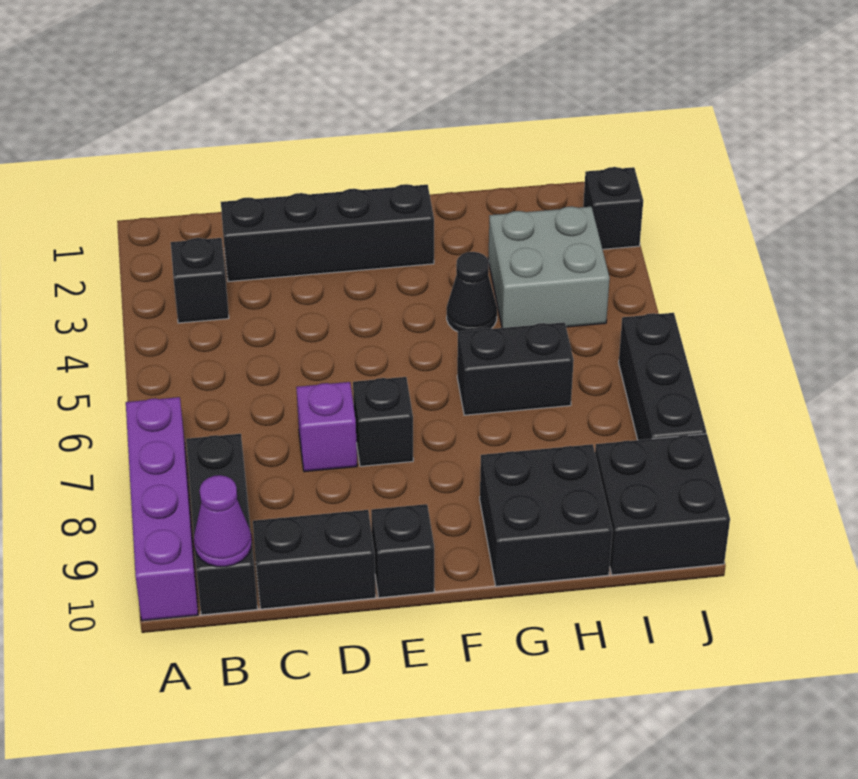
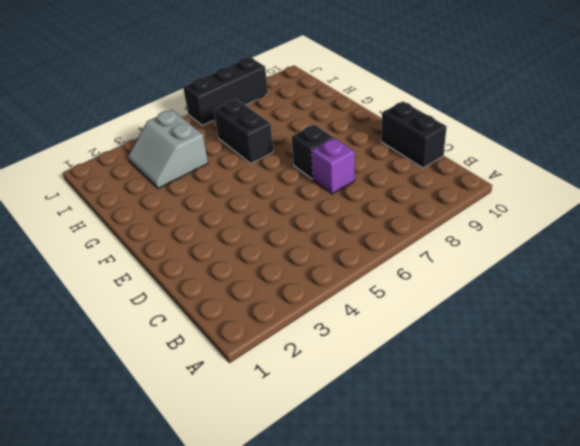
grey 2x2 slope [128,110,208,189] -> grey 2x2 brick [488,206,610,328]
none -> purple 1x4 brick [126,397,198,621]
none -> black 1x1 brick [171,238,229,323]
none -> black 1x3 brick [186,434,258,615]

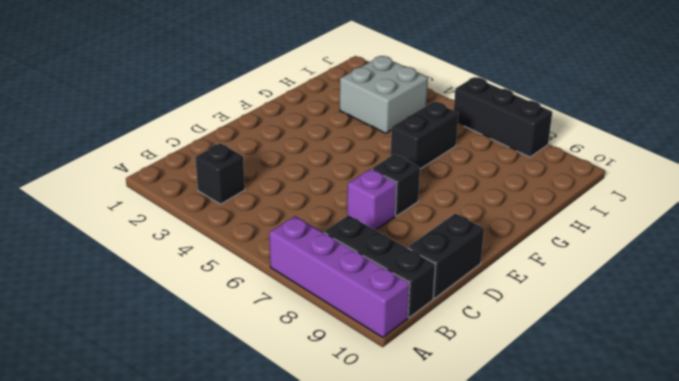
none -> black 1x4 brick [221,184,434,282]
none -> black 1x1 brick [371,504,434,598]
none -> black 1x1 cone [447,252,497,332]

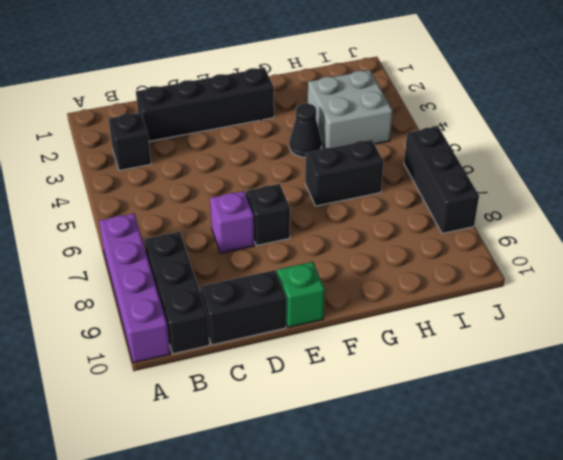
green 1x1 brick [277,262,325,328] -> black 1x1 brick [371,504,434,598]
none -> black 2x2 brick [480,444,613,586]
none -> black 2x2 brick [595,434,730,575]
none -> black 1x1 brick [583,167,643,249]

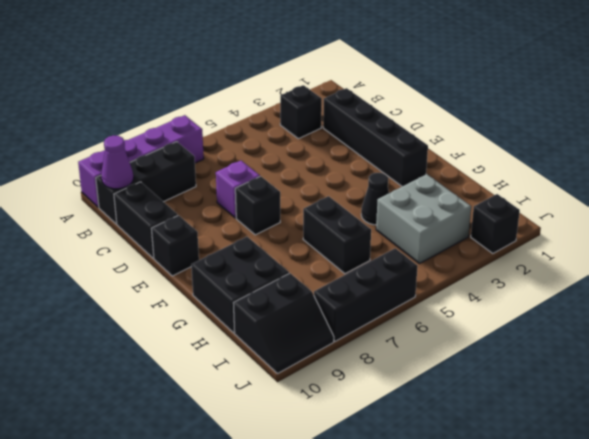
black 2x2 slope [234,273,334,373] -> black 2x2 brick [595,434,730,575]

